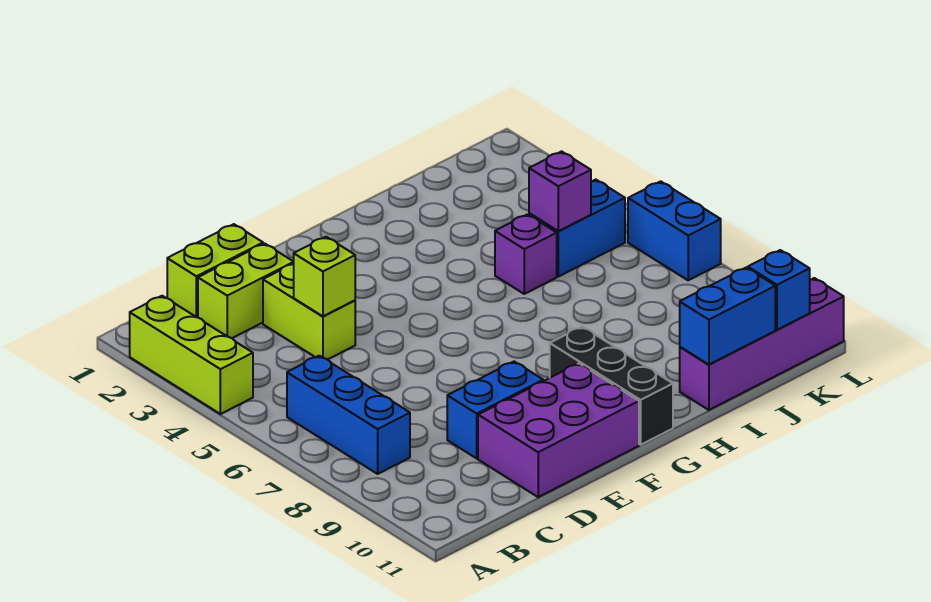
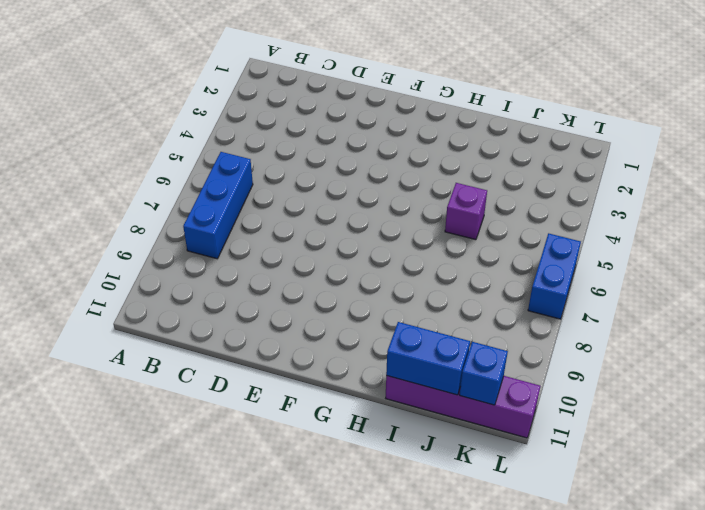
none -> lime 1x3 brick [130,296,253,414]
none -> lime 1x2 brick [167,224,263,317]
none -> lime 1x2 brick [198,244,294,338]

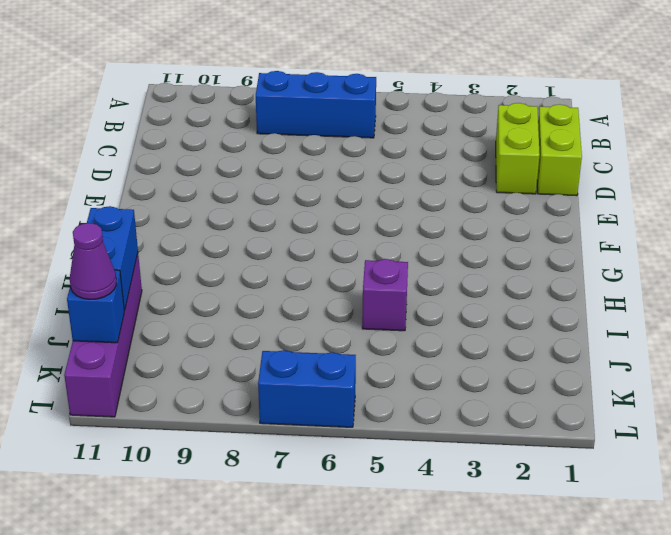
purple 1x1 cone [70,223,116,299] -> none
none -> lime 1x3 brick [130,296,253,414]
none -> lime 1x2 brick [263,264,355,360]
none -> blue 1x2 brick [447,362,543,458]

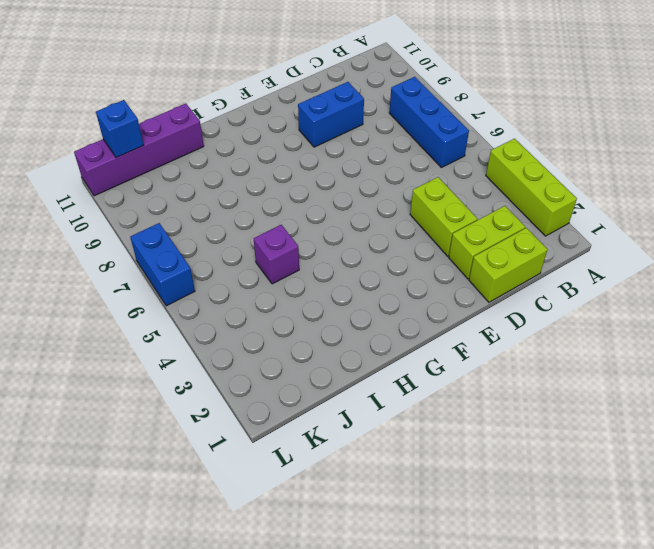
none -> purple 2x3 brick [478,363,639,497]
none -> black 1x3 brick [550,327,673,445]
none -> blue 1x2 brick [529,180,625,277]

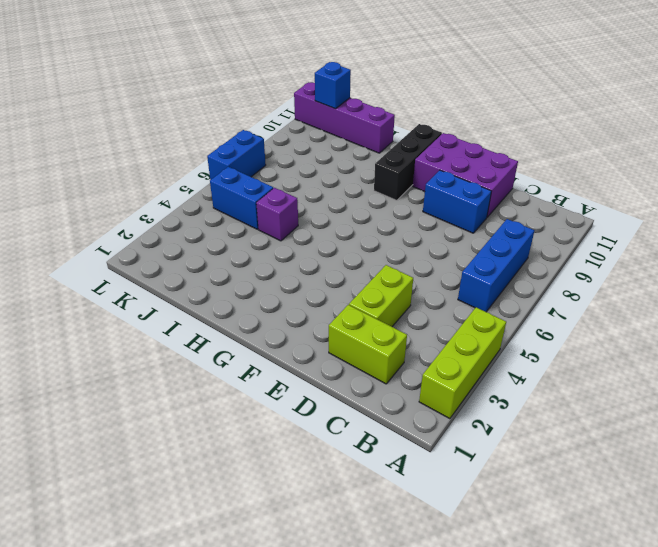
none -> lime 1x2 brick [167,224,263,317]
none -> lime 1x1 brick [294,237,355,316]
none -> blue 1x2 brick [680,268,775,365]

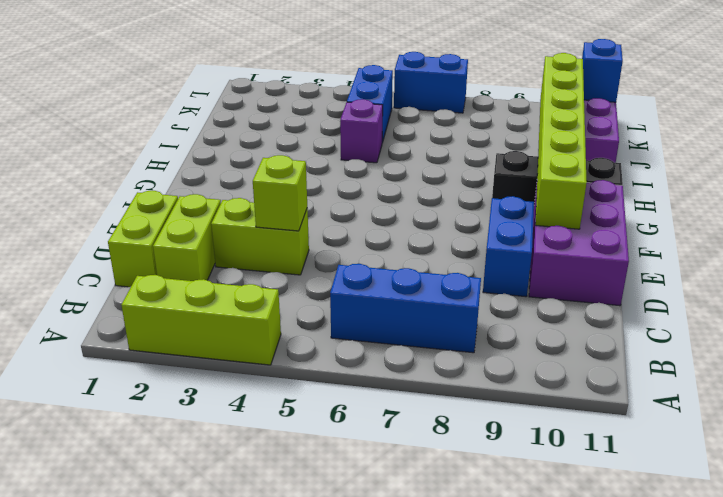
lime 1x6 brick [535,53,587,229] -> none
none -> blue 1x2 brick [680,268,775,365]
none -> purple 1x1 brick [529,151,591,231]

